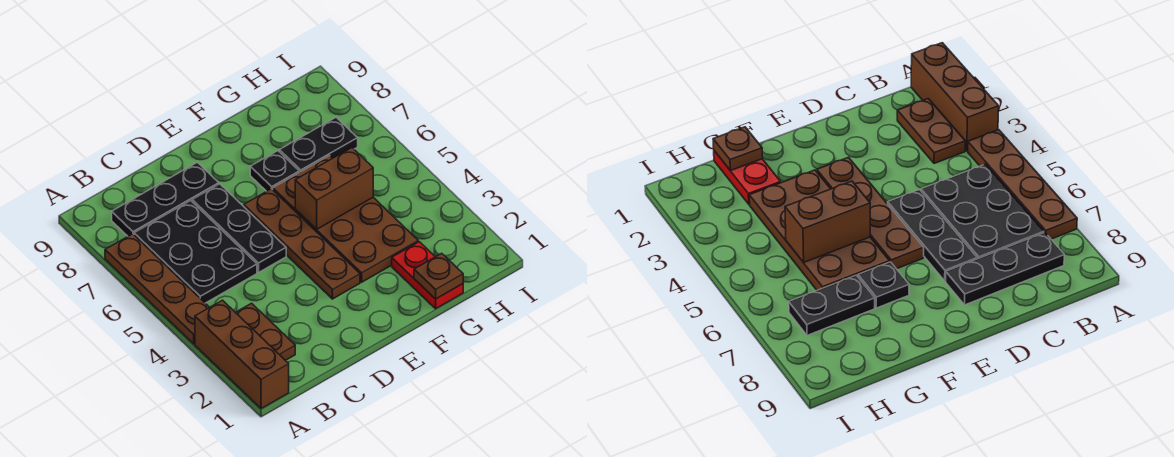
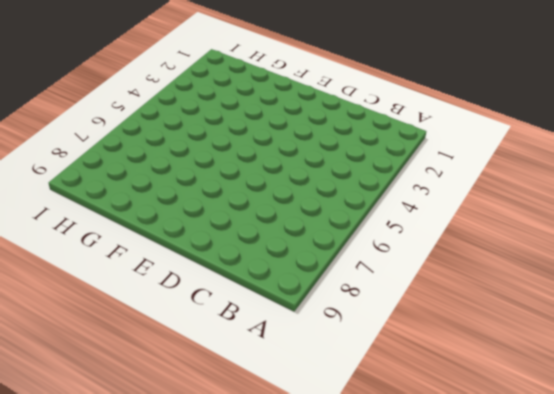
none -> brown 1x3 brick [195,300,289,409]
none -> brown 1x4 plate [105,234,209,344]
none -> brown 1x2 plate [235,303,295,360]

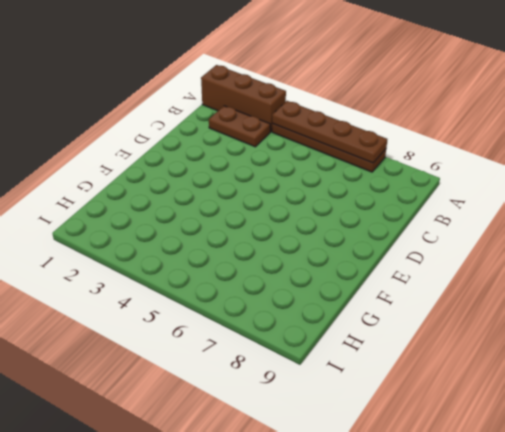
brown 1x4 plate [272,101,387,163] -> brown 1x4 plate moved to [244,189,360,299]
none -> black 2x3 plate [134,201,257,303]
none -> black 1x3 plate [112,162,219,236]
none -> black 1x3 plate [192,184,286,272]

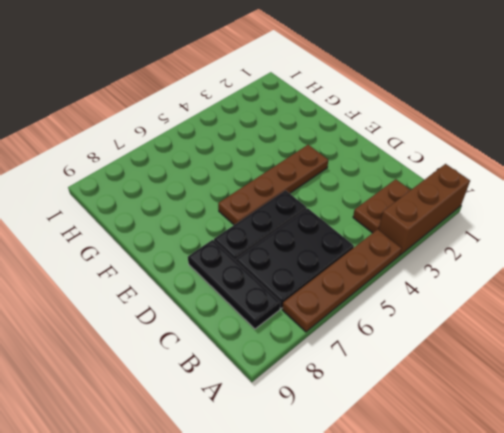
none -> brown 2x4 plate [273,156,418,282]
none -> black 1x1 plate [250,151,299,191]
none -> red 1x2 plate [392,242,463,309]

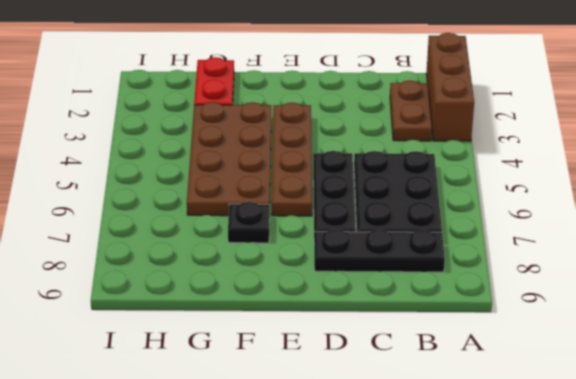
none -> brown 1x4 plate [105,234,209,344]
none -> black 1x2 plate [279,117,358,172]
none -> brown 1x2 brick [295,148,373,229]

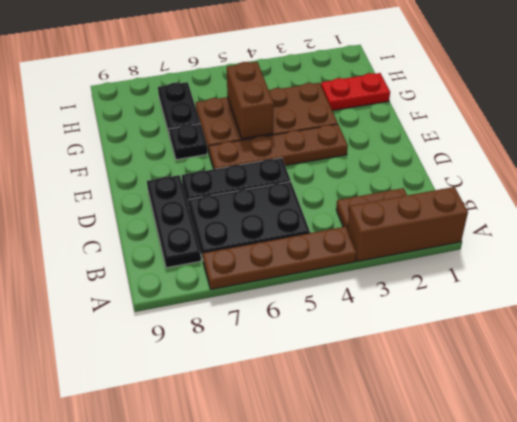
none -> brown 1x1 plate [414,253,463,299]

